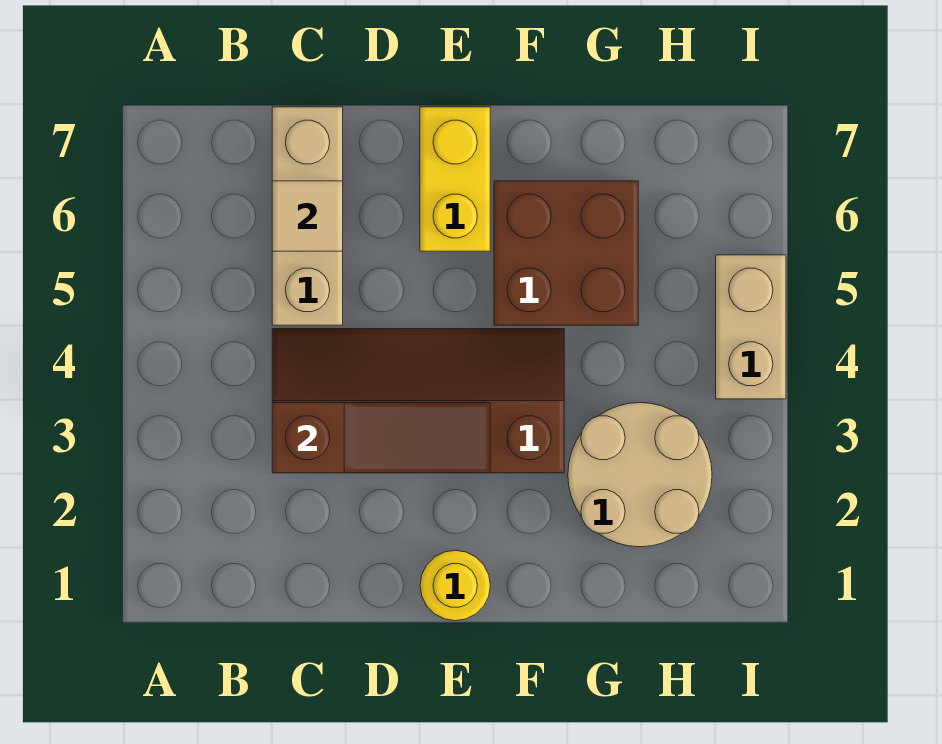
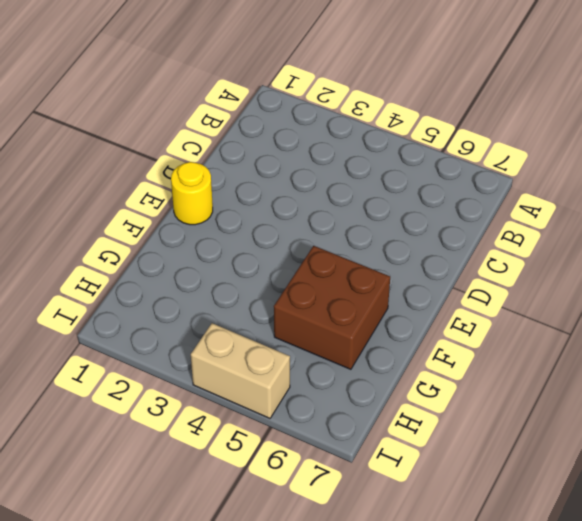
none -> brown 2x4 slope [272,329,564,473]
none -> tan 1x3 brick [272,107,343,325]

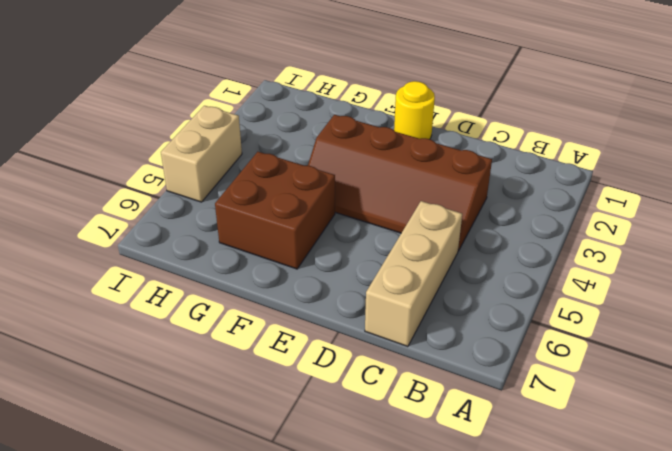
none -> yellow 1x2 brick [420,107,490,251]
none -> tan 2x2 round brick [568,403,712,547]

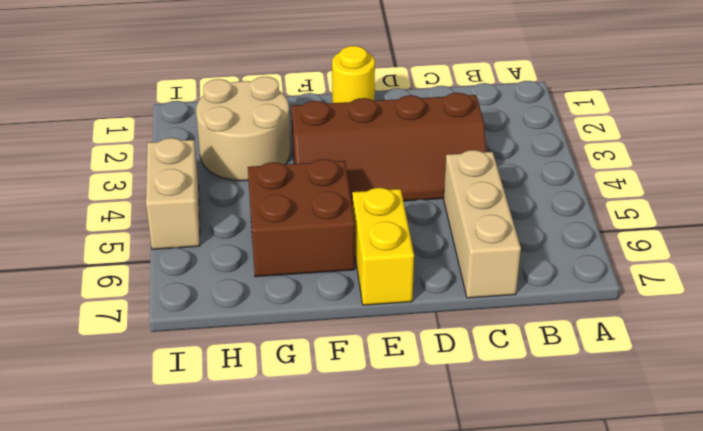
none -> brown 1x3 slope [272,403,490,473]
none -> tan 1x1 tile [272,181,343,251]

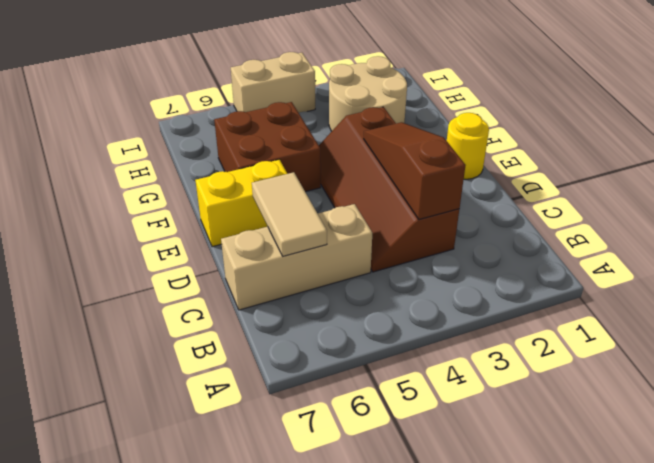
tan 1x2 tile [252,172,327,256] -> tan 1x1 tile [272,181,343,251]

